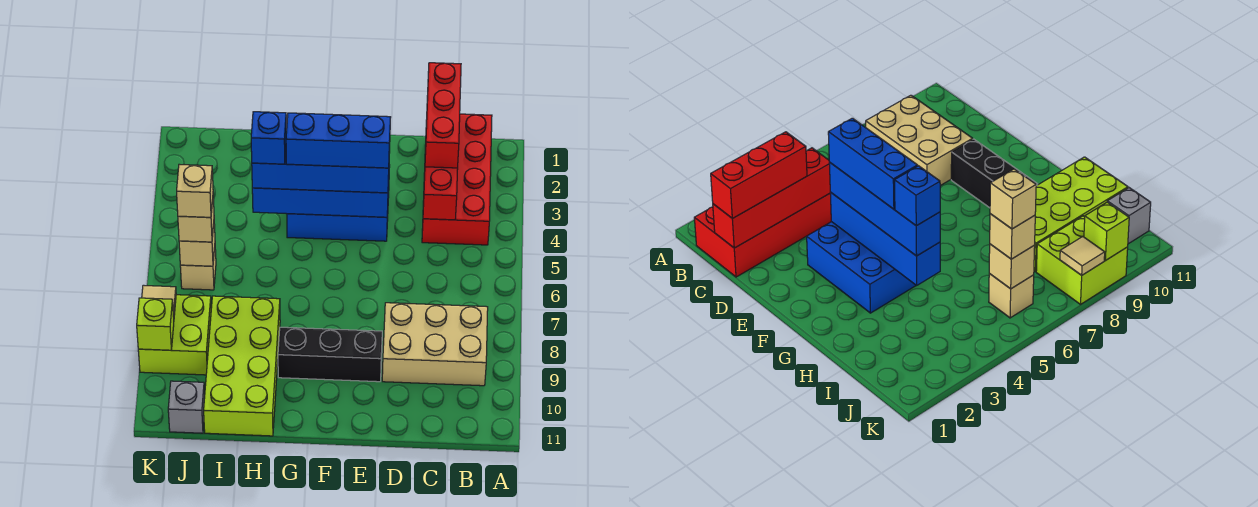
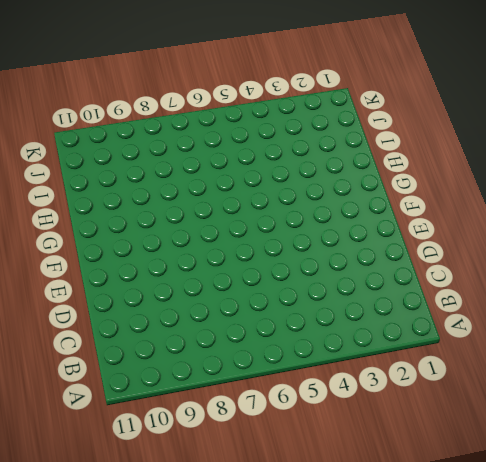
none -> red 2x4 brick [422,114,492,245]
none -> tan 2x3 brick [382,303,488,386]
none -> blue 2x3 brick [287,165,390,241]

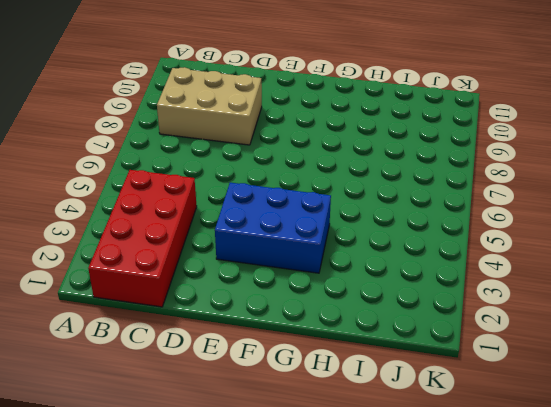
none -> black 1x3 brick [278,327,382,382]
none -> lime 2x4 brick [204,296,280,436]
none -> tan 1x1 brick [180,248,216,290]

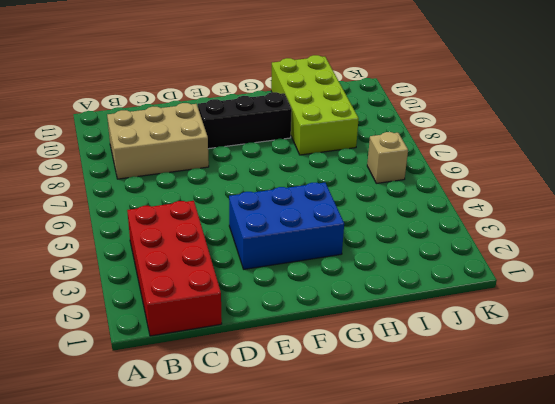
none -> lime 2x2 brick [138,295,211,375]
none -> grey 1x1 brick [168,381,205,433]
none -> red 1x4 brick [423,121,458,220]

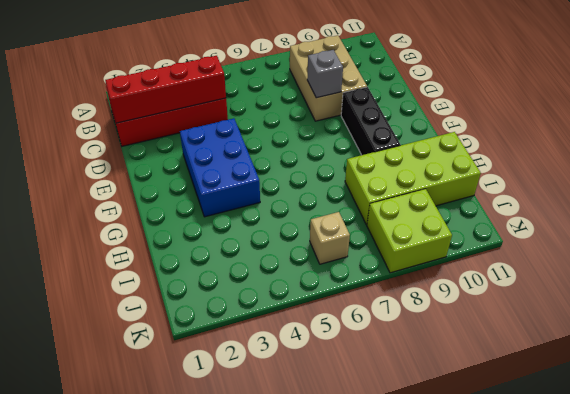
grey 1x1 brick [307,50,343,98] -> grey 1x1 brick moved to [168,381,205,433]
none -> blue 1x4 brick [252,182,389,217]
none -> tan 1x1 brick [179,224,215,266]
none -> tan 1x1 tile [142,285,176,317]

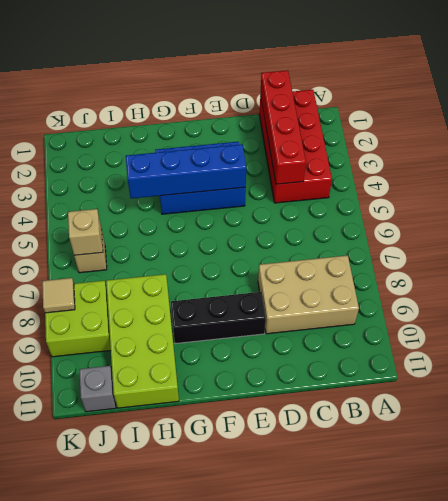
none -> lime 1x1 brick [137,298,174,350]
none -> red 1x3 brick [425,63,461,168]
none -> blue 1x4 brick [252,150,390,193]

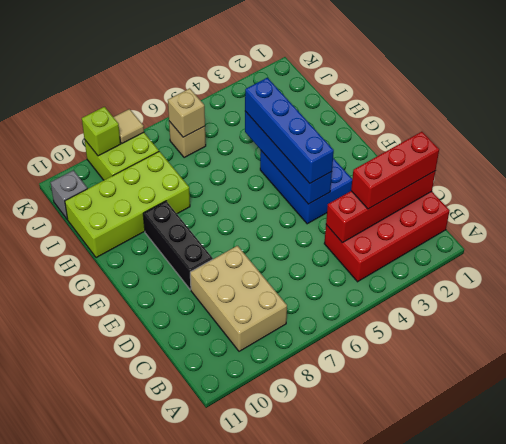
none -> tan 1x1 brick [178,198,214,242]
none -> blue 1x3 brick [286,113,391,168]
none -> blue 1x1 brick [251,112,286,164]

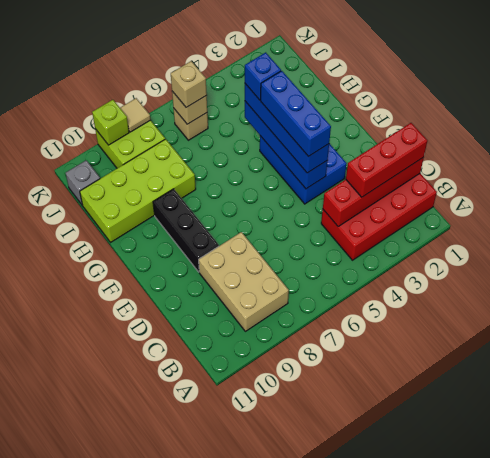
none -> tan 1x1 brick [177,164,213,217]

